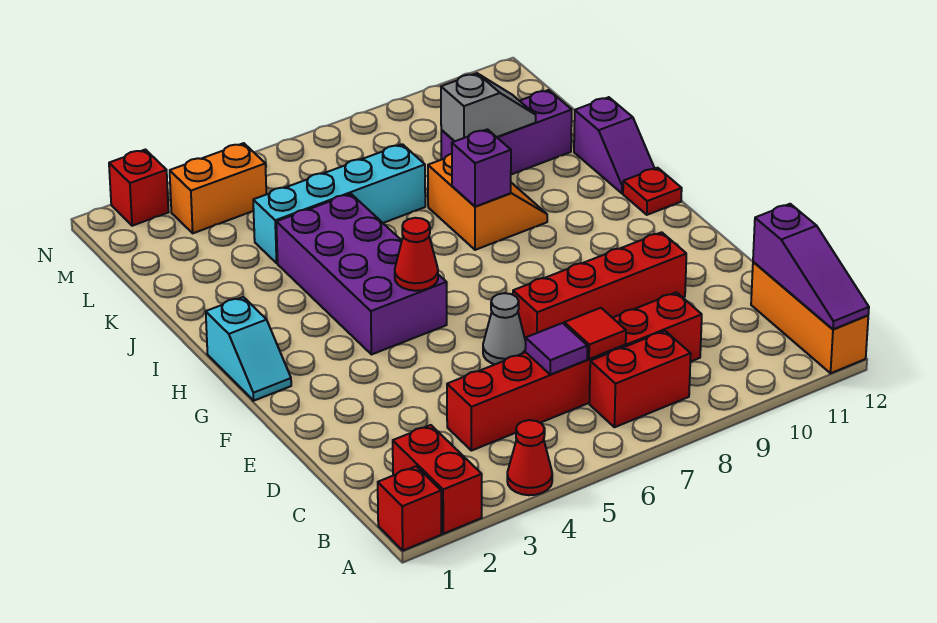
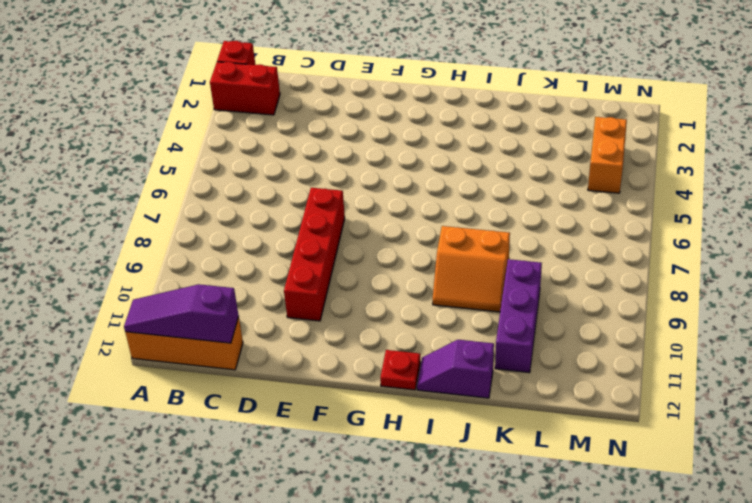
none -> red 1x1 cone [507,420,552,495]
none -> red 1x2 brick [589,331,691,427]
none -> red 1x6 brick [447,292,702,451]

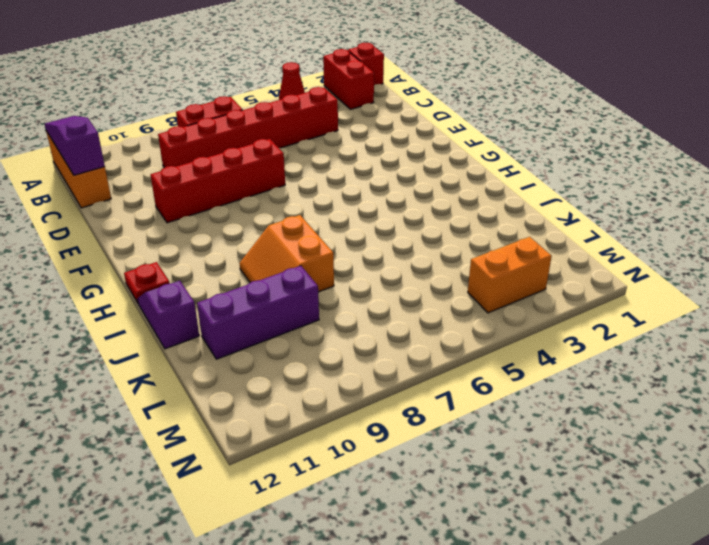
none -> grey 1x1 cone [483,293,526,364]
none -> cyan 1x2 slope [206,297,291,401]
none -> purple 2x4 brick [276,194,447,355]

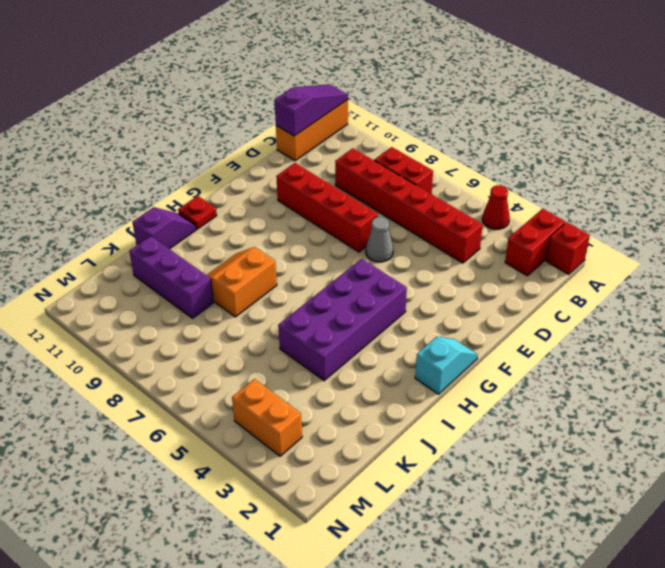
none -> cyan 1x4 brick [253,144,425,263]
none -> red 1x1 brick [109,150,169,226]
none -> purple 1x1 tile [525,323,587,375]

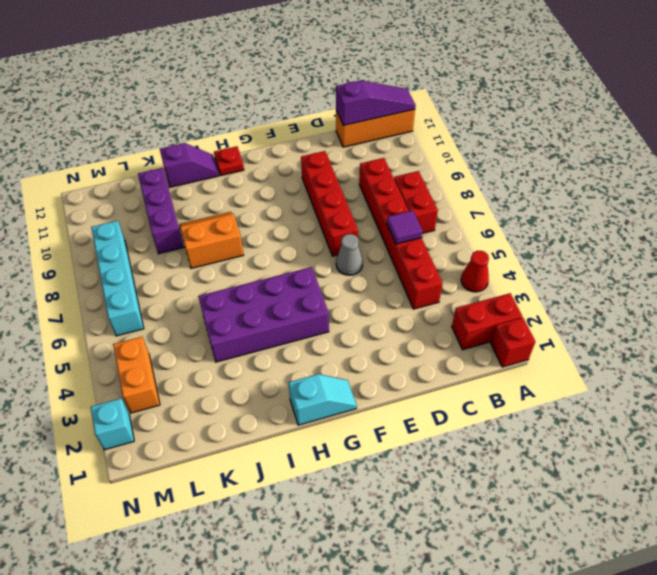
cyan 1x4 brick [91,221,144,336] -> cyan 1x4 brick moved to [253,144,425,263]
cyan 1x1 brick [91,399,134,450] -> red 1x1 brick [109,150,169,226]
none -> red 1x1 tile [564,308,626,359]
none -> red 1x1 cone [395,218,438,291]
none -> purple 1x1 brick [452,129,511,207]

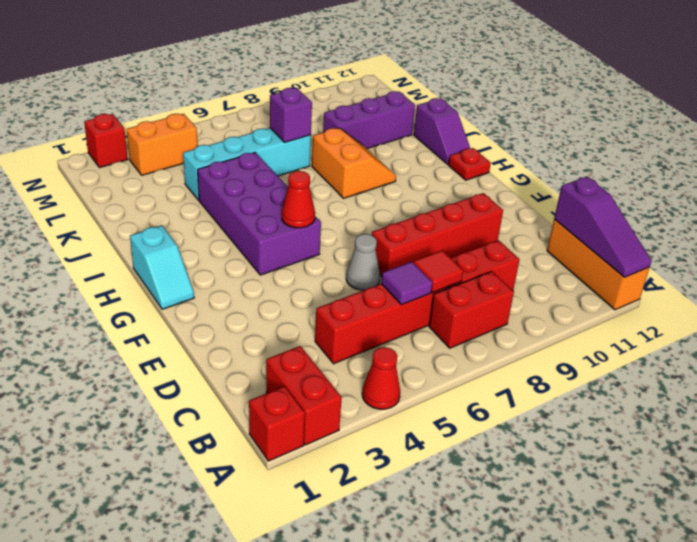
purple 1x1 brick [270,88,312,142] -> purple 1x1 brick moved to [452,129,511,207]
none -> grey 1x2 slope [441,73,536,141]

